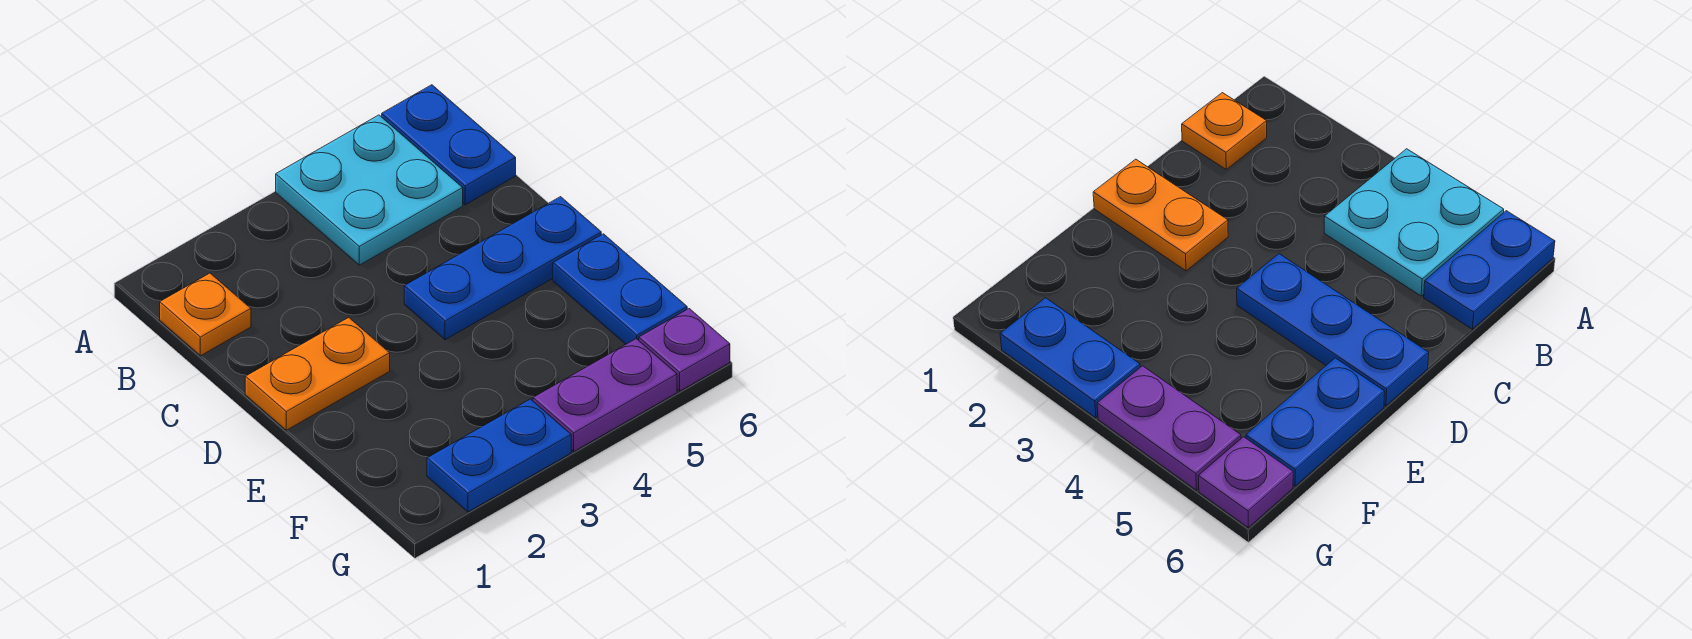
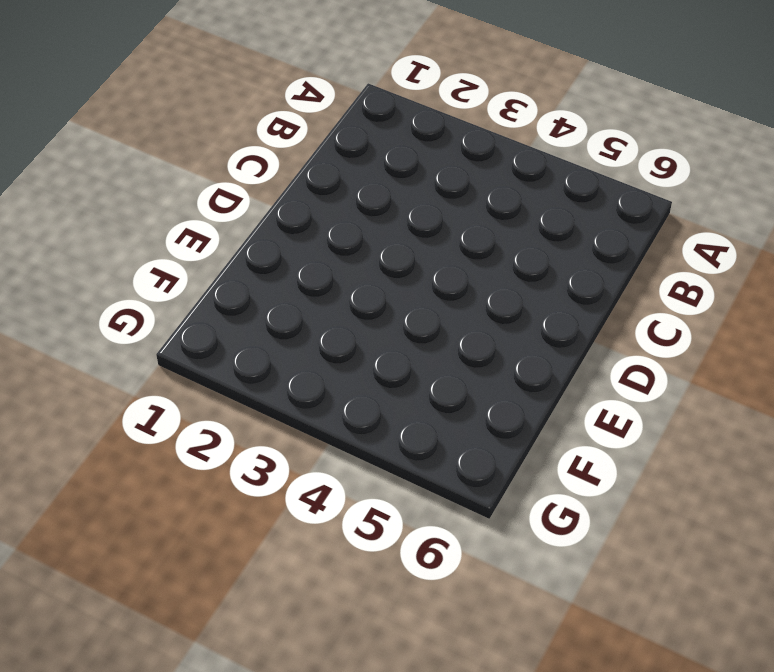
none -> cyan 2x2 plate [276,115,463,265]
none -> blue 1x2 plate [382,85,516,205]

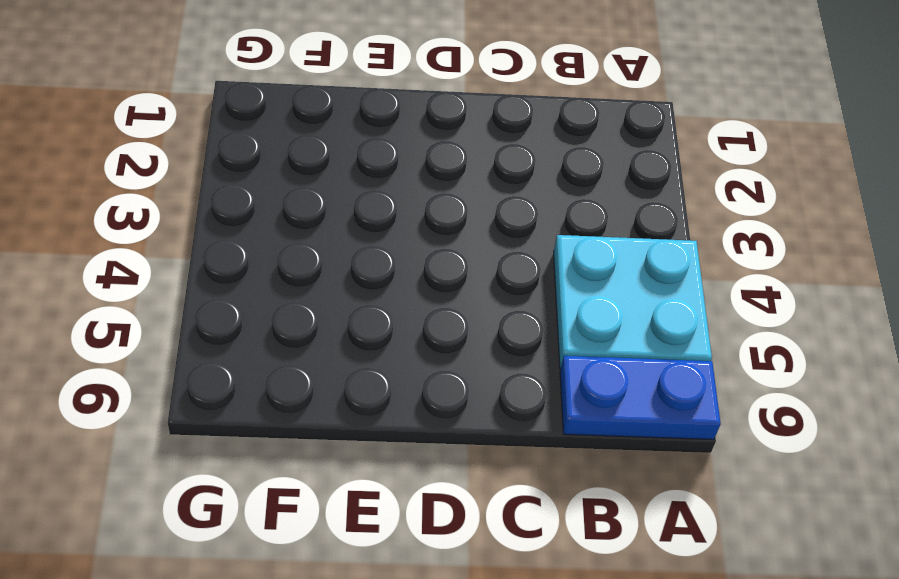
none -> orange 1x1 plate [160,273,251,356]
none -> orange 1x2 plate [245,317,390,430]

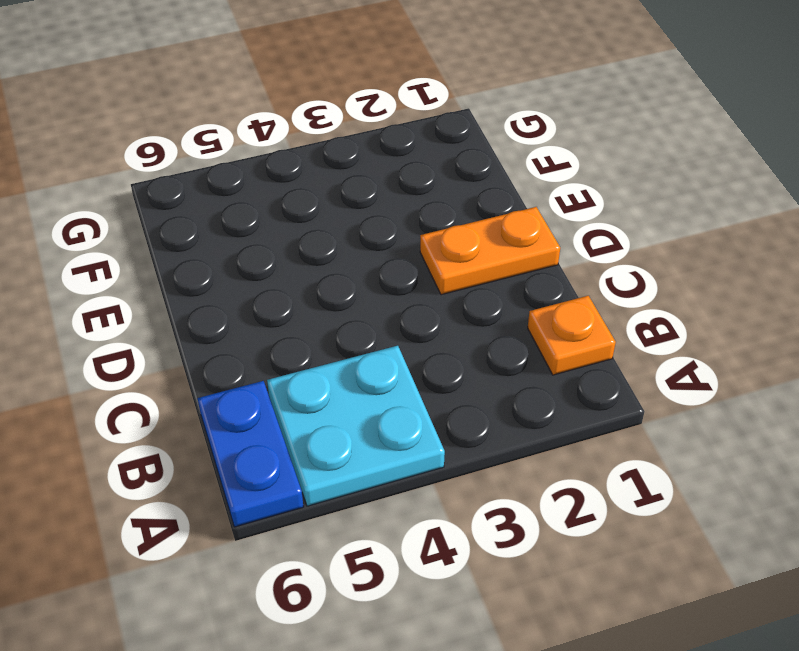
none -> blue 1x3 plate [404,197,601,340]
none -> blue 1x2 plate [553,234,687,344]

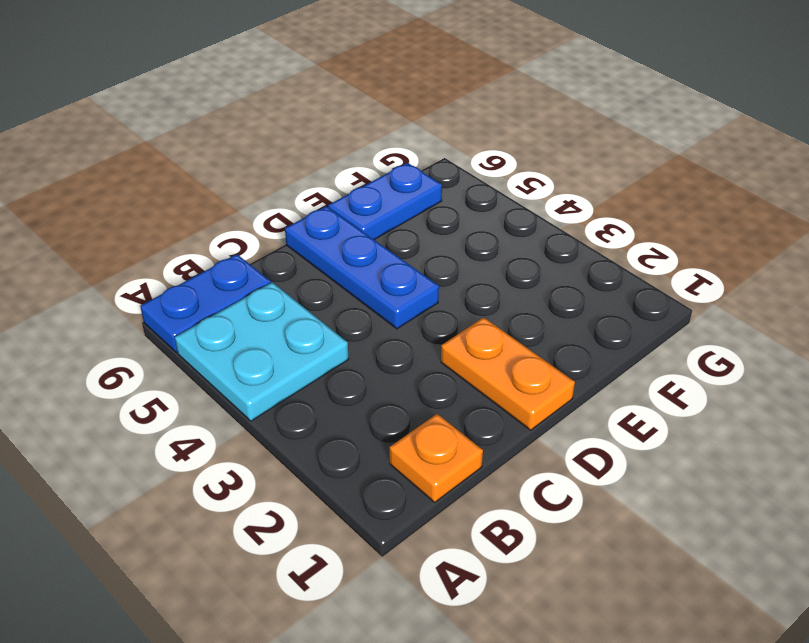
none -> blue 1x2 plate [427,399,571,512]
none -> purple 1x2 plate [533,339,677,451]

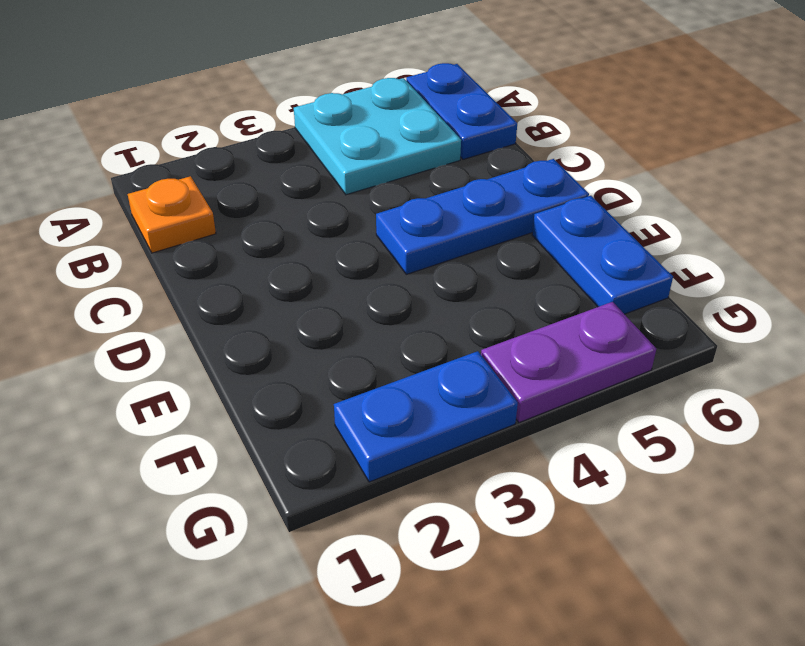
none -> orange 1x2 plate [245,317,390,430]
none -> purple 1x1 plate [639,309,730,391]

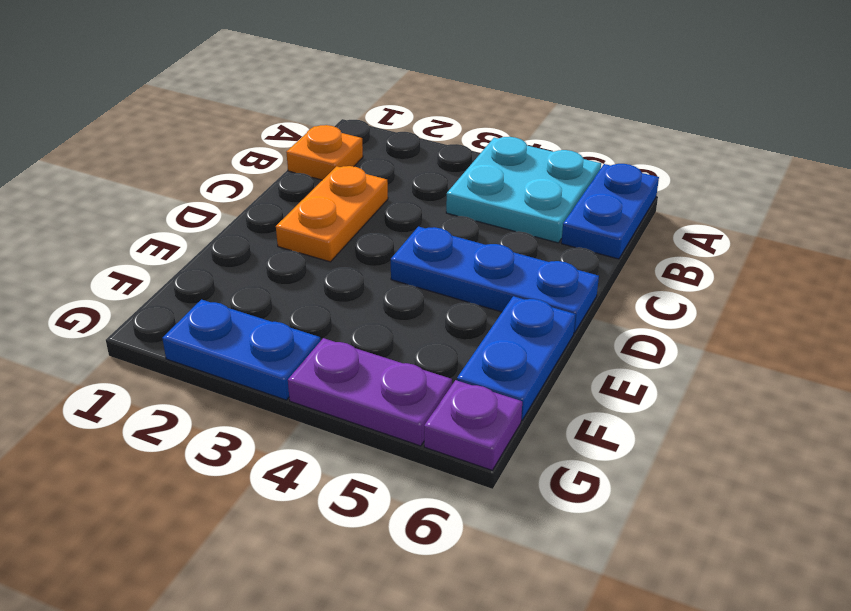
orange 1x2 plate [276,166,388,262] -> orange 1x2 plate turned to [245,317,390,430]

